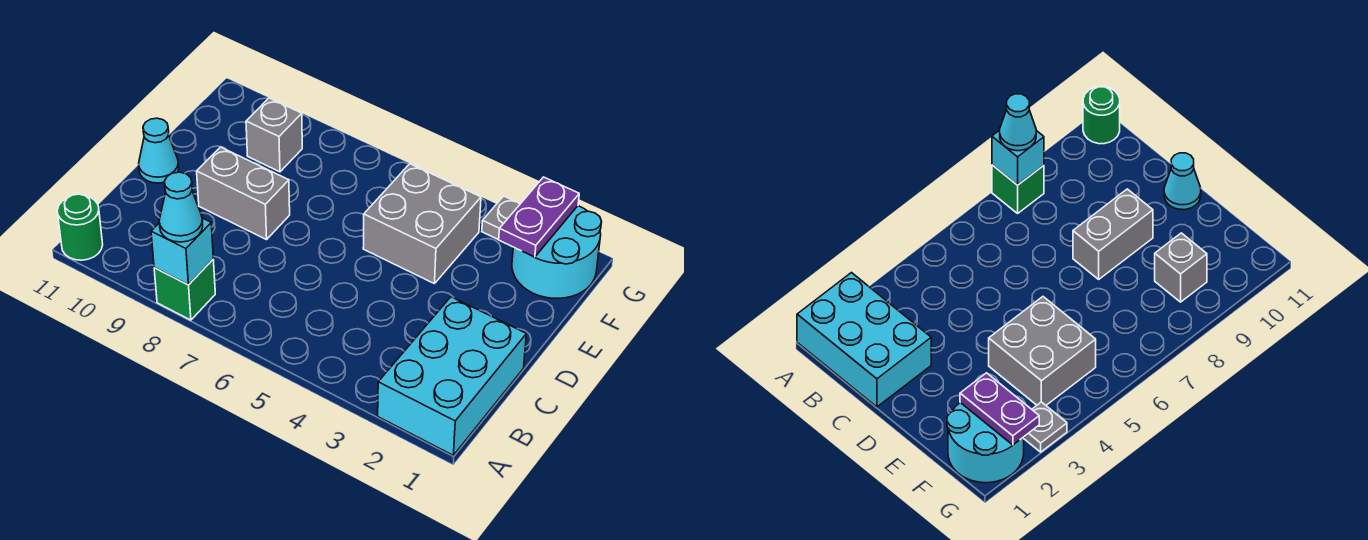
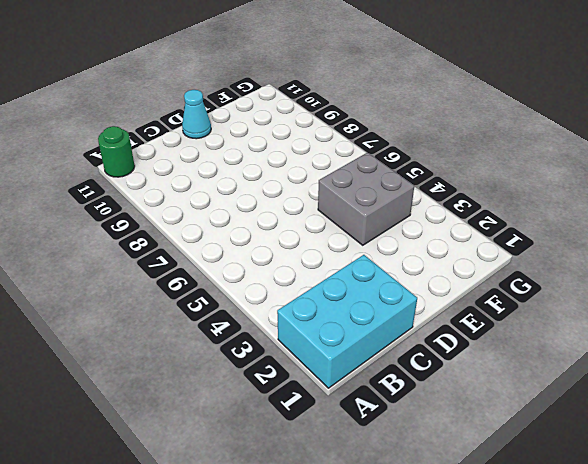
none -> green 1x1 brick [154,260,215,320]
none -> grey 1x2 brick [197,147,290,240]
none -> cyan 2x2 round brick [512,206,602,298]

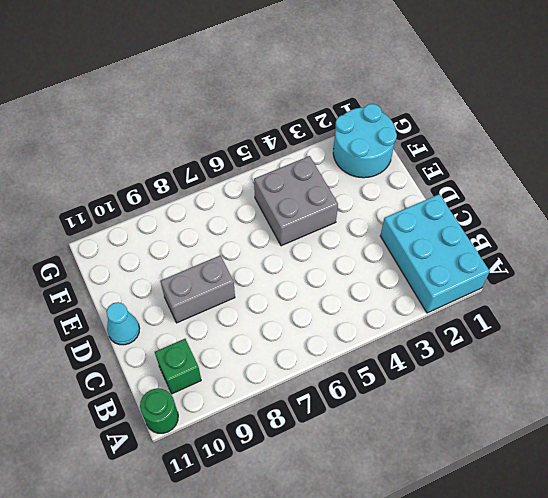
green 1x1 brick [155,339,201,394] -> green 1x1 brick moved to [154,260,215,320]
none -> grey 1x1 brick [246,98,302,172]
none -> grey 1x1 plate [482,196,520,240]
none -> cyan 1x1 brick [151,218,213,285]

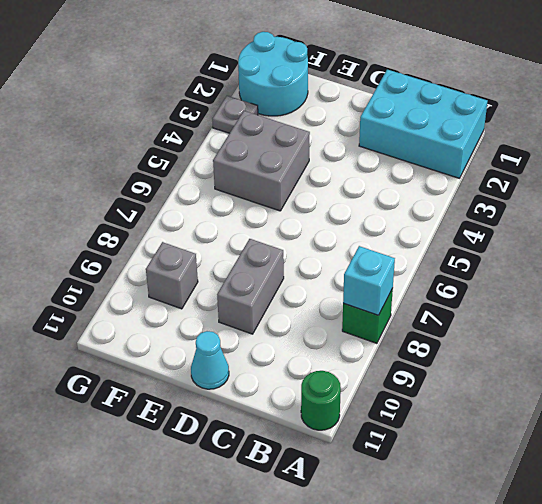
none -> purple 1x2 plate [499,177,579,257]
none -> cyan 1x1 cone [159,172,203,242]

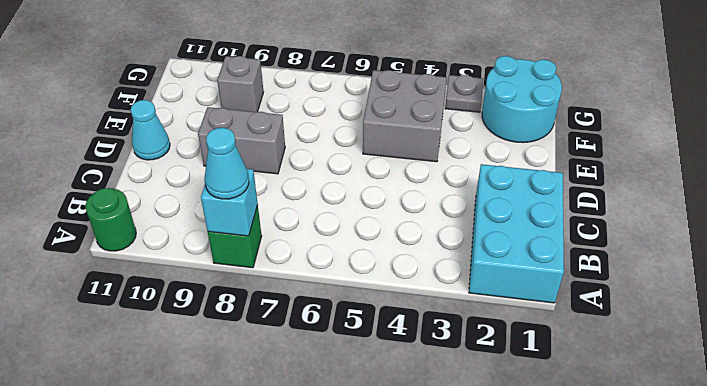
none -> purple 1x2 plate [499,177,579,257]

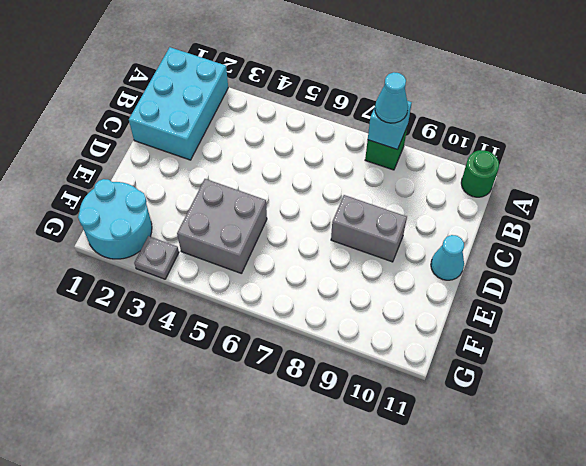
none -> grey 1x1 brick [246,98,302,172]
none -> purple 1x2 plate [499,177,579,257]

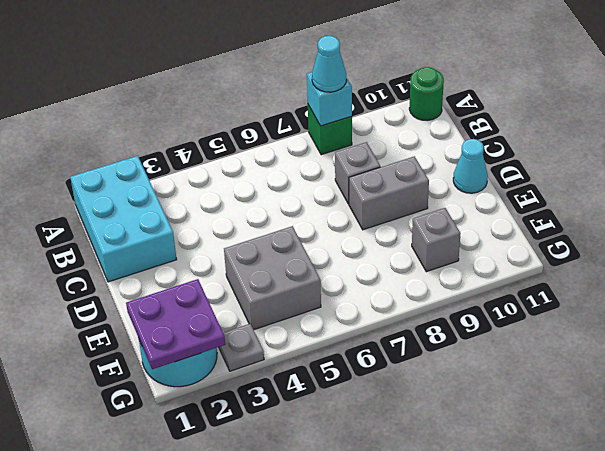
grey 1x1 brick [335,142,380,204] -> none
purple 2x2 plate [126,279,225,369] -> purple 1x2 plate [499,177,579,257]

